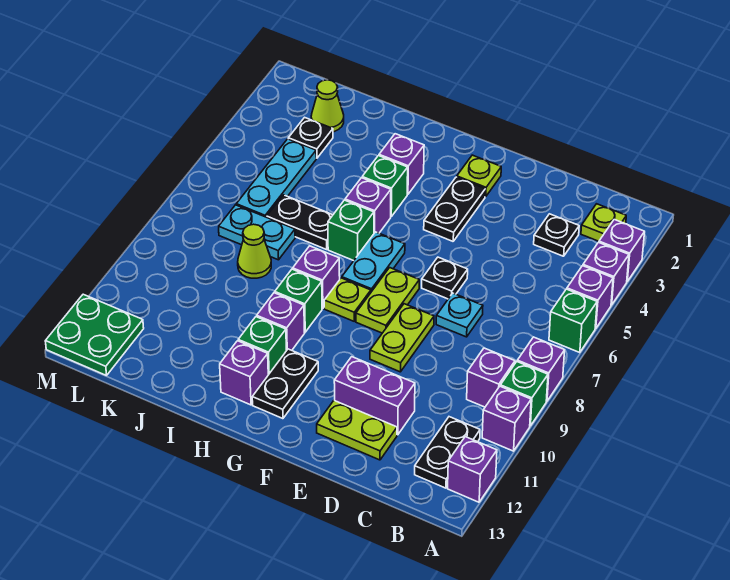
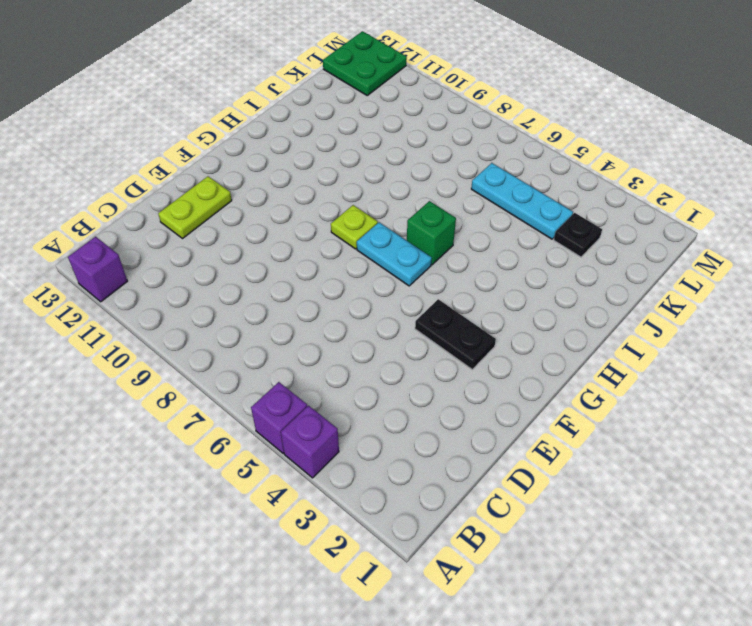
none -> purple 1x1 brick [599,219,645,281]
none -> green 1x1 brick [549,289,597,353]
none -> purple 1x1 brick [517,337,565,401]
none -> green 1x1 brick [500,362,548,426]

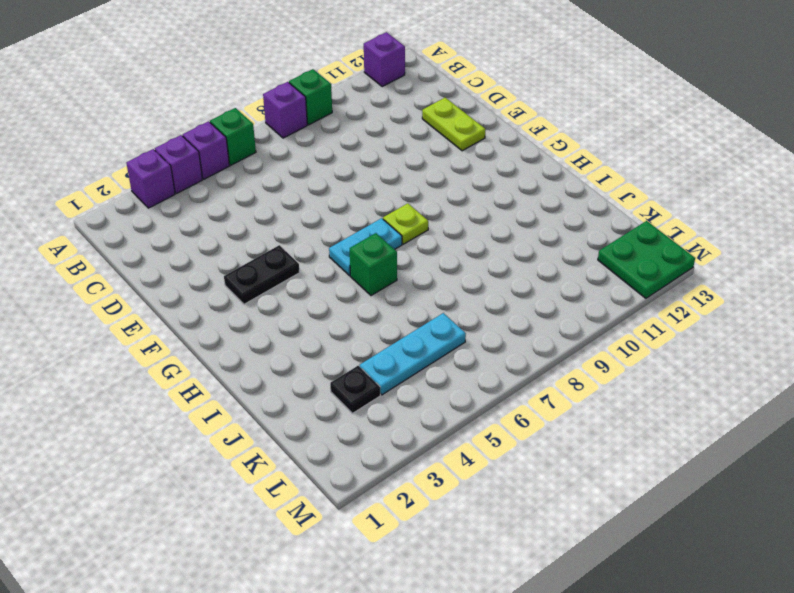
none -> purple 1x1 brick [482,386,531,451]
none -> lime 1x1 plate [581,204,626,241]
none -> purple 1x1 brick [467,348,515,407]
none -> black 1x2 plate [415,417,480,488]

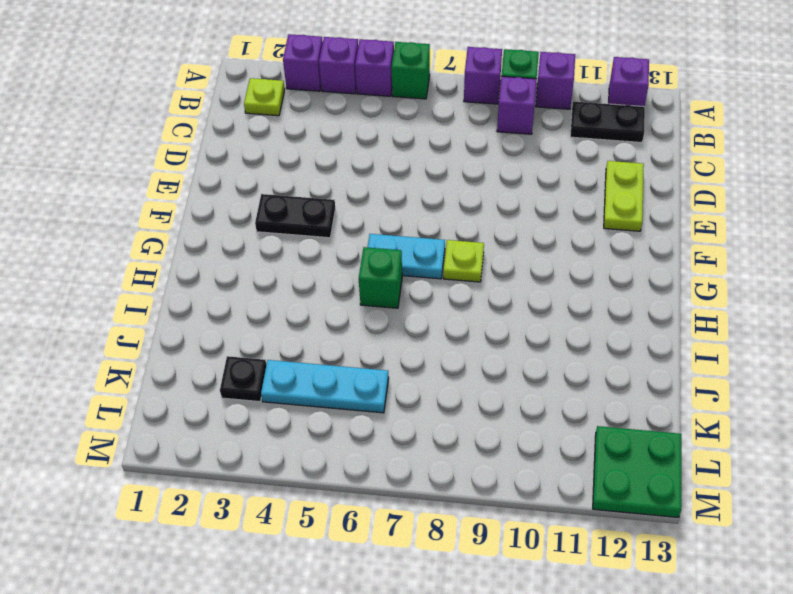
none -> black 1x1 plate [534,214,579,256]
none -> cyan 1x1 plate [436,293,483,337]
none -> purple 1x2 brick [334,357,415,435]
none -> black 1x1 plate [422,257,468,299]

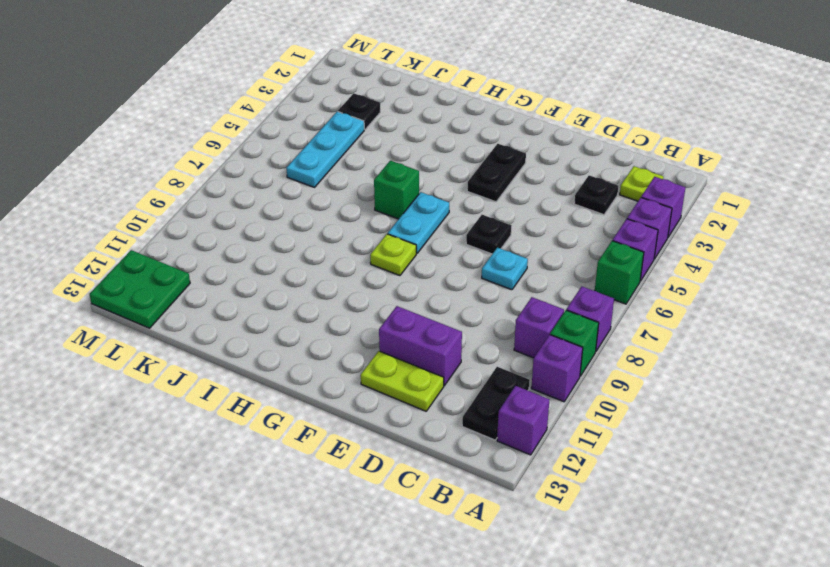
none -> lime 1x2 plate [370,304,434,372]
none -> lime 1x1 plate [457,155,501,197]
none -> lime 1x2 plate [356,268,419,333]
none -> black 1x2 plate [252,349,318,419]

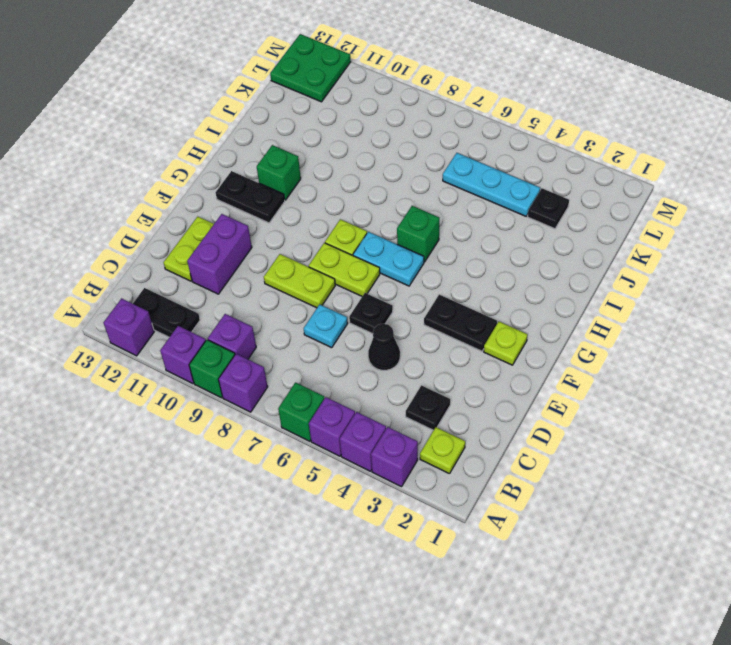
black 1x1 cone [368,324,400,370] -> none
none -> purple 1x1 brick [379,134,424,194]
none -> green 1x1 brick [362,156,408,216]
none -> purple 1x1 brick [345,178,391,233]
none -> purple 1x1 brick [293,246,340,309]

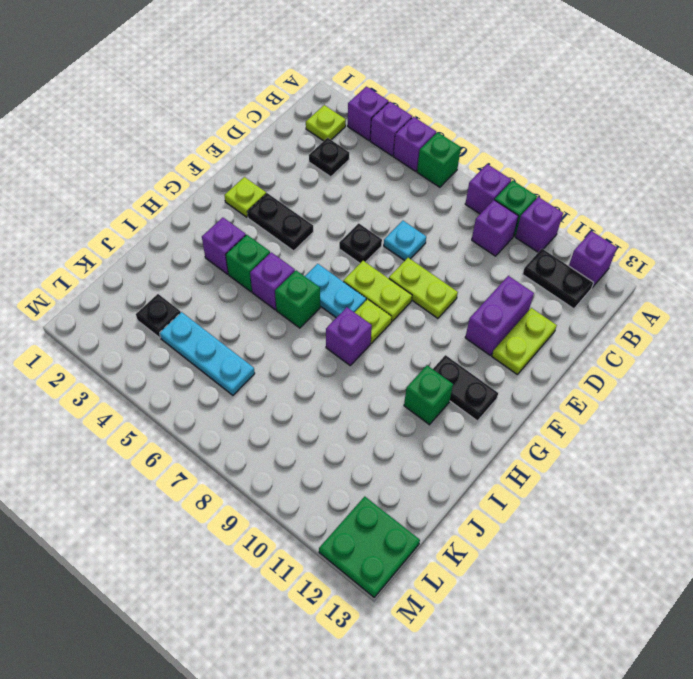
none -> green 1x1 brick [275,269,322,332]
none -> purple 1x1 brick [257,293,305,351]
none -> purple 1x1 brick [220,341,268,405]
none -> black 1x2 plate [267,195,333,249]

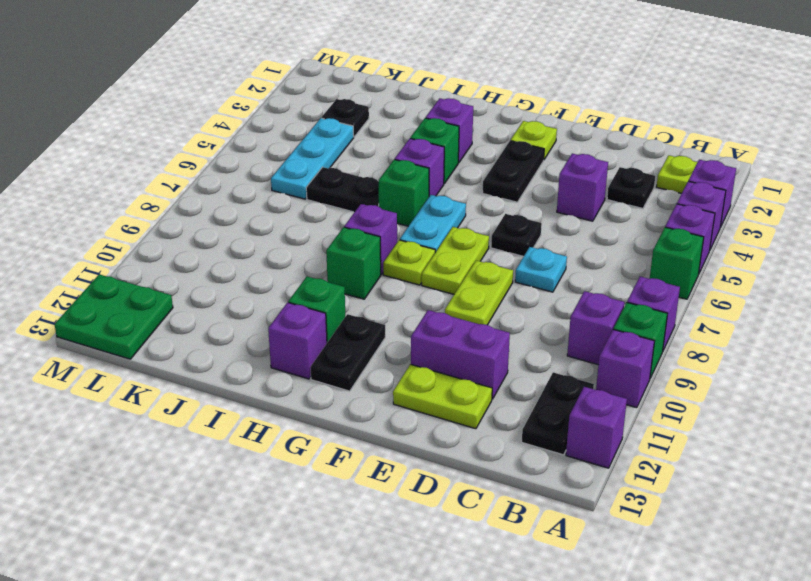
purple 1x1 brick [557,153,608,221] -> purple 1x1 brick moved to [257,293,305,351]
none -> cyan 1x2 plate [219,205,295,260]
none -> lime 1x1 cone [238,224,271,278]
none -> lime 1x1 cone [311,80,344,132]

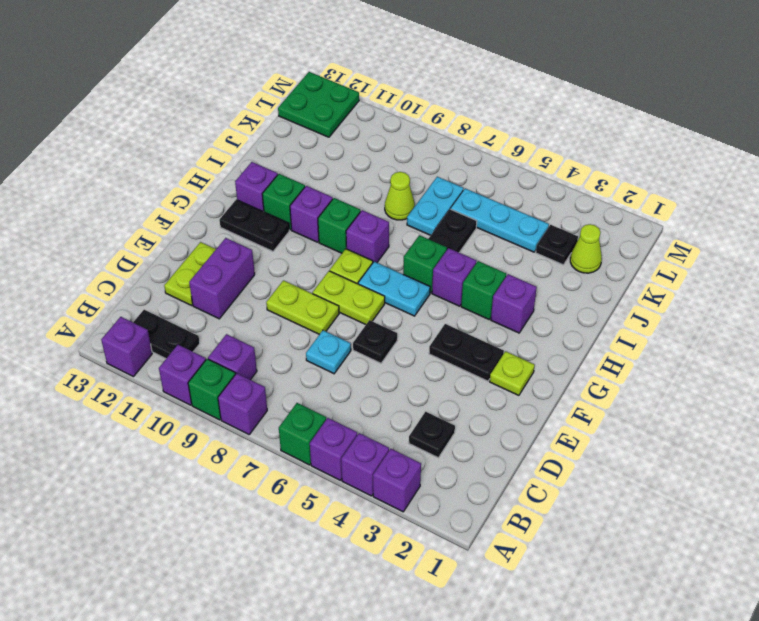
none -> lime 1x1 plate [581,204,626,241]

